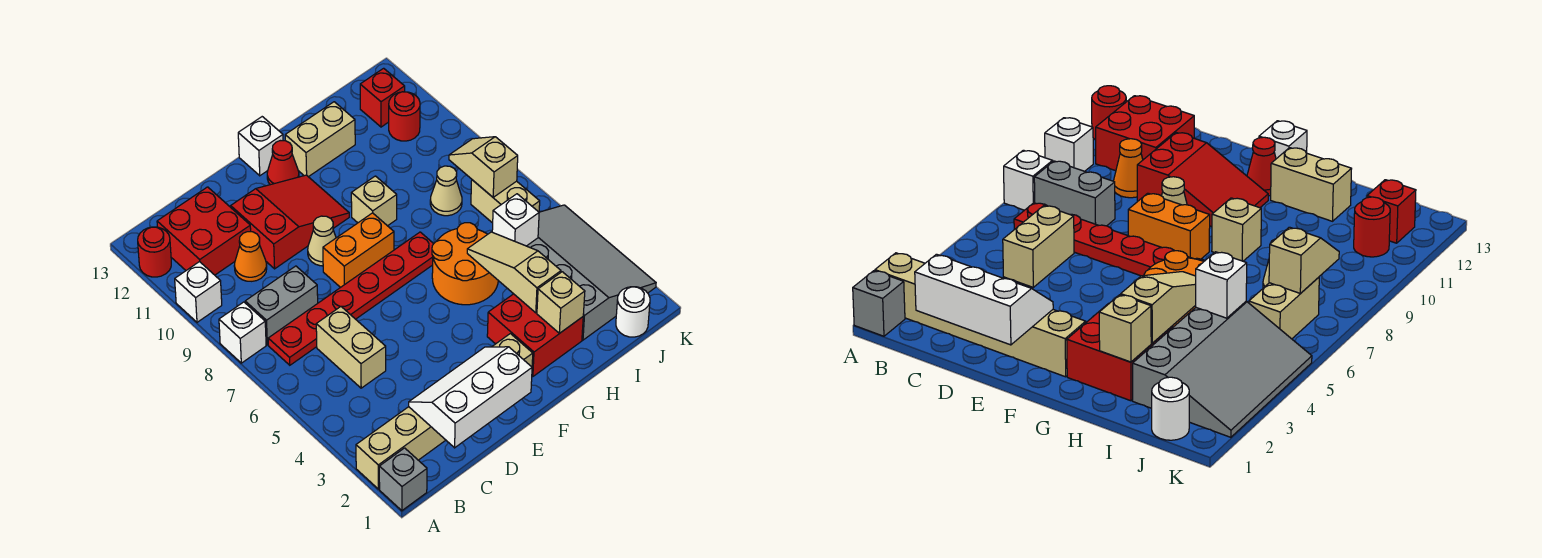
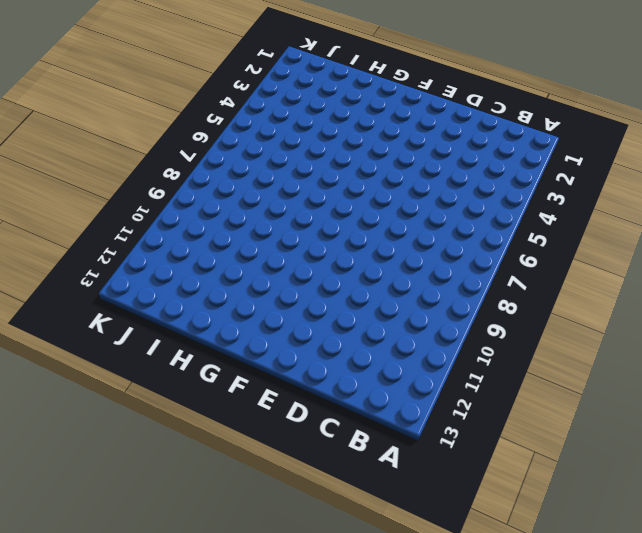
none -> grey 1x1 brick [379,448,427,511]
none -> tan 1x6 brick [356,334,533,489]
none -> white 1x1 brick [219,302,266,363]
none -> white 1x1 brick [175,262,222,322]

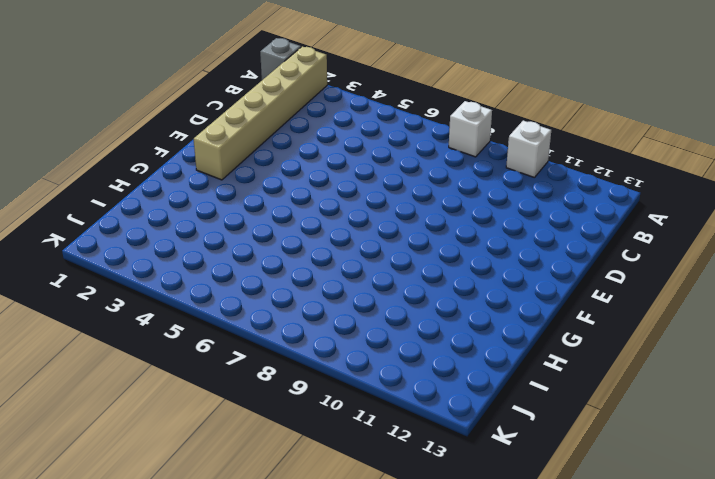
none -> red 1x1 round brick [138,227,171,277]
none -> red 1x6 plate [268,232,433,365]
none -> grey 1x2 brick [245,266,318,345]
none -> red 2x2 brick [157,187,251,275]

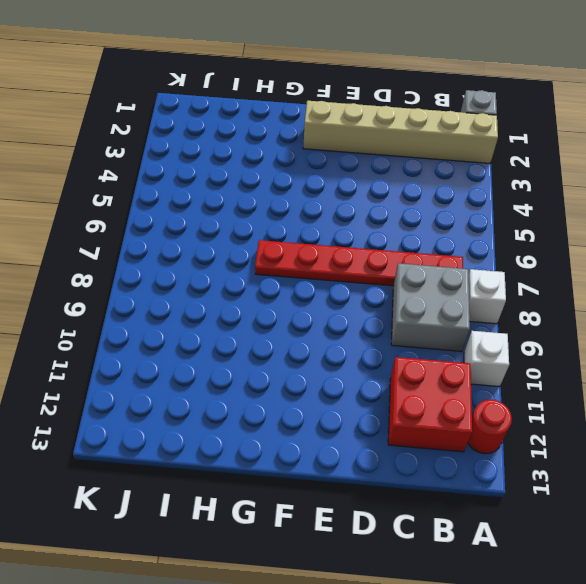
grey 2x2 brick [391,263,470,351] -> grey 1x2 brick [245,266,318,345]
none -> tan 1x2 brick [316,307,386,388]
none -> orange 1x1 cone [234,232,267,281]
none -> red 2x3 slope [231,175,349,269]
none -> orange 1x2 brick [323,213,394,288]

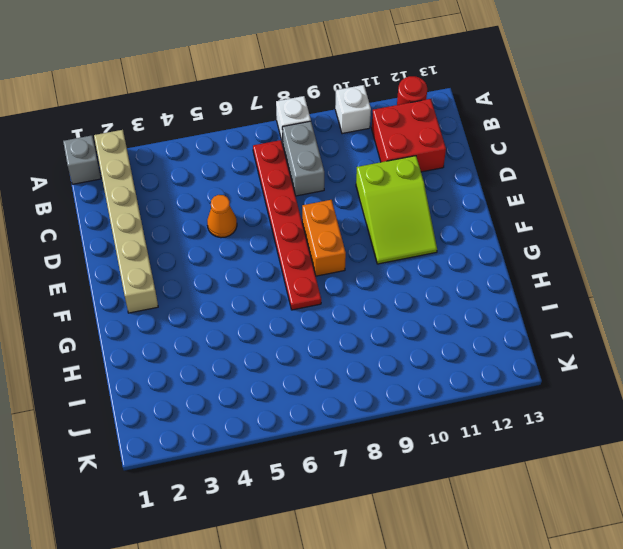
orange 1x1 cone [207,195,237,238] -> orange 1x1 cone moved to [234,232,267,281]
lime 2x3 slope [356,156,437,264] -> red 2x3 slope [231,175,349,269]
none -> tan 1x2 brick [316,307,386,388]
none -> tan 1x1 cone [308,216,336,266]
none -> red 1x1 cone [267,141,299,185]
none -> white 1x1 brick [238,117,283,176]

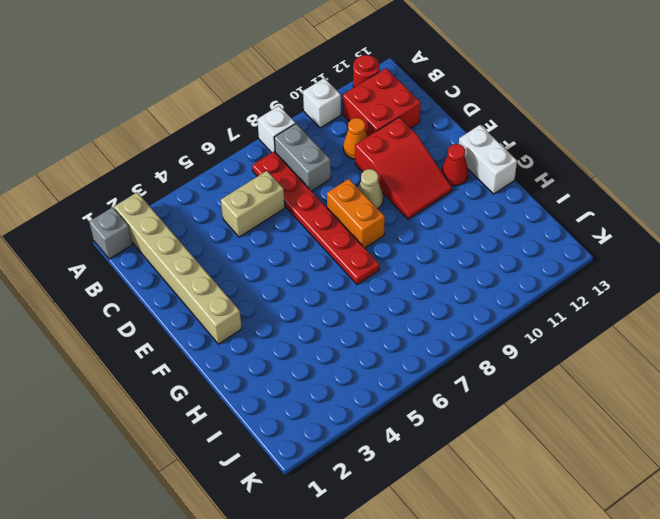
white 1x2 brick [459,125,517,194] -> white 1x1 brick [238,117,283,176]
none -> red 2x2 brick [487,294,583,376]
none -> orange 2x2 round brick [432,223,498,305]
none -> tan 1x1 brick [351,176,397,226]
none -> tan 1x2 brick [285,102,355,177]

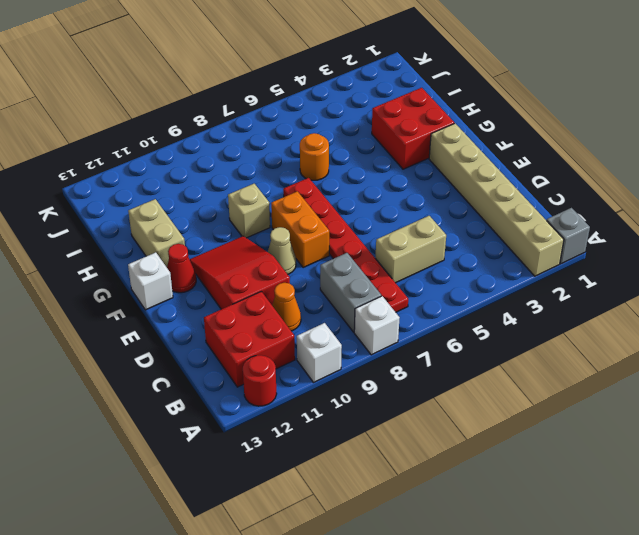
orange 1x1 round brick [300,133,329,180] -> orange 2x2 round brick [432,223,498,305]
none -> grey 3x4 slope [527,205,656,340]
none -> tan 1x1 cone [430,166,462,216]
none -> white 1x1 round brick [616,287,650,337]
none -> tan 1x2 brick [471,180,540,223]

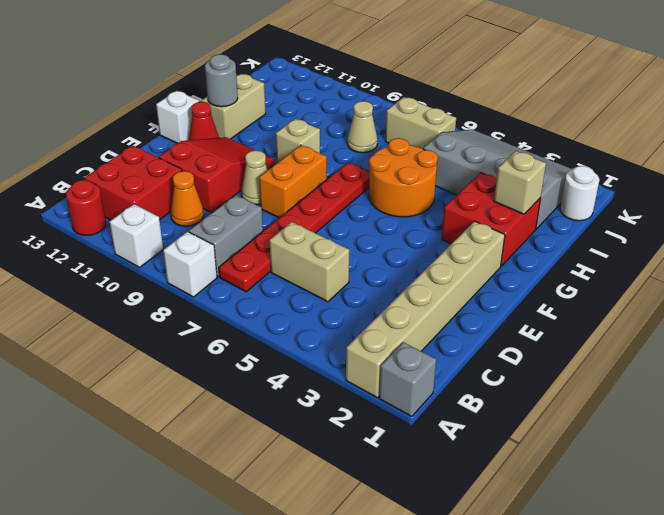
grey 1x1 round brick [205,54,238,107] -> none
none -> red 1x1 round brick [389,92,420,141]
none -> red 1x1 brick [360,68,405,127]
none -> white 2x3 slope [409,347,532,448]
none -> tan 1x3 slope [467,232,561,313]

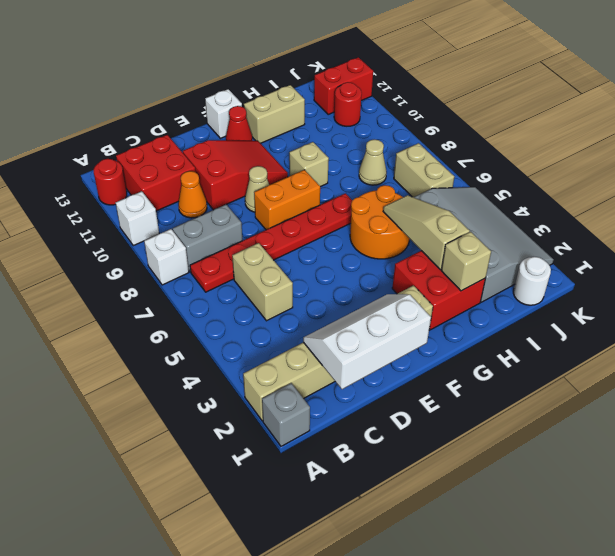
red 1x2 brick [314,57,373,114] -> red 1x1 brick [360,68,405,127]
none -> white 1x1 brick [492,194,539,246]
none -> tan 1x2 slope [449,137,518,197]

